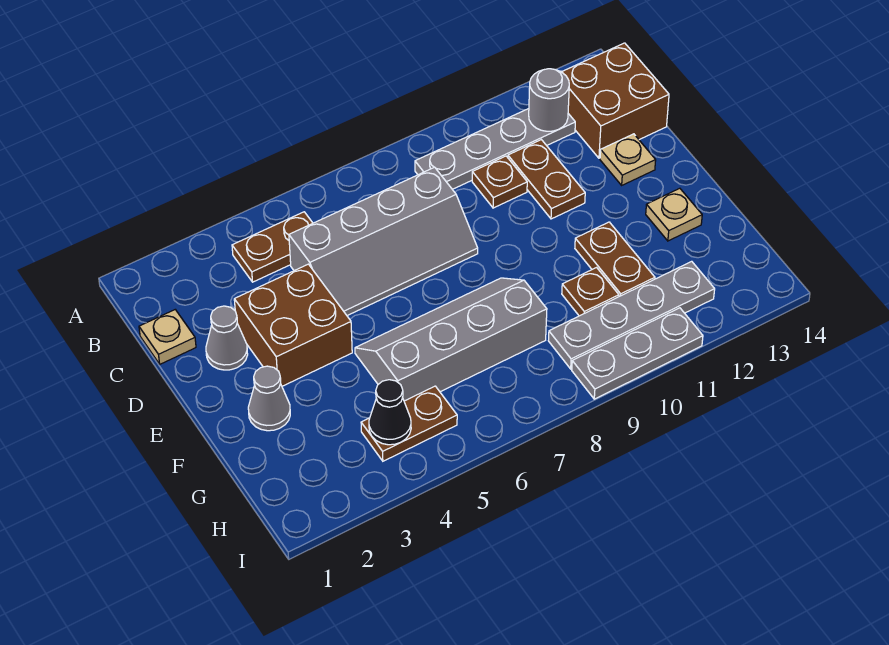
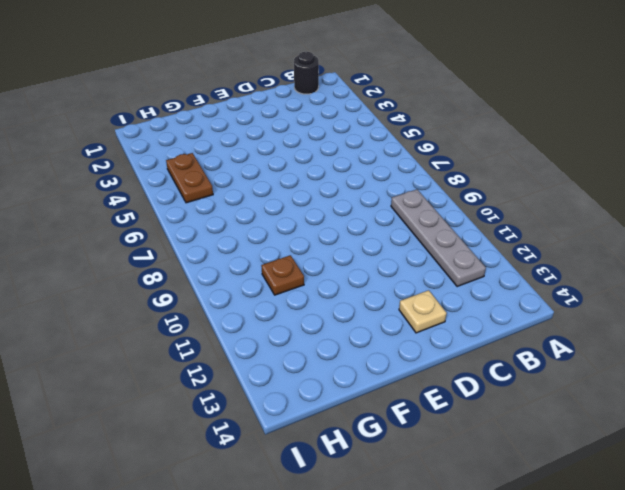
black 1x1 round brick [294,52,319,94] -> none
none -> brown 1x2 plate [232,212,313,282]
none -> brown 2x2 brick [562,43,669,158]
none -> tan 1x1 plate [139,310,196,364]

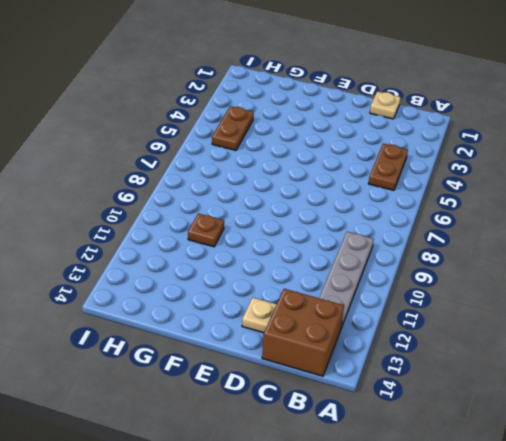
none -> grey 2x4 slope [289,167,478,316]
none -> brown 1x1 plate [472,156,527,208]
none -> brown 1x2 plate [508,140,585,219]

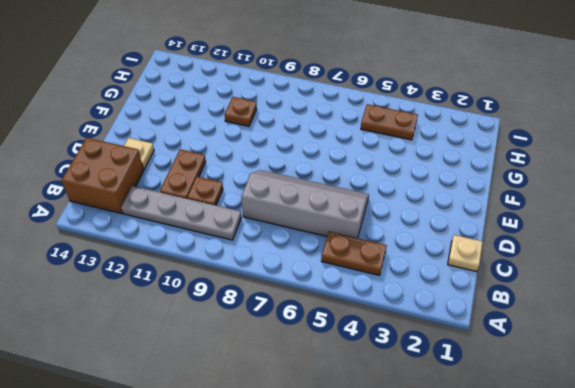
none -> grey 1x1 cone [206,306,248,370]
none -> brown 2x2 brick [234,264,352,386]
none -> grey 1x1 cone [248,366,290,431]

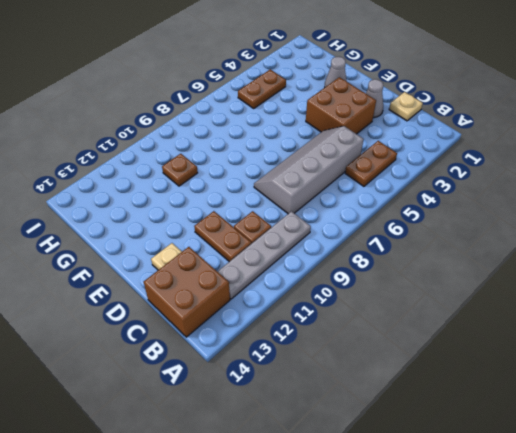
none -> grey 2x4 slope [355,278,547,401]
none -> brown 1x2 plate [575,222,655,296]
none -> tan 1x1 plate [646,188,702,241]

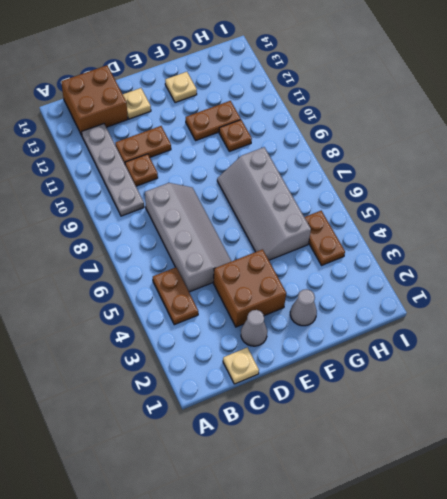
none -> grey 1x4 plate [548,261,715,369]
none -> grey 1x3 plate [572,308,703,399]
none -> grey 1x1 round brick [529,69,569,131]

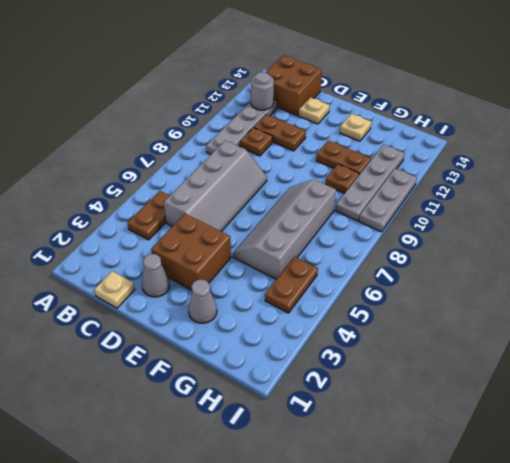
none -> black 1x1 cone [369,380,411,445]

